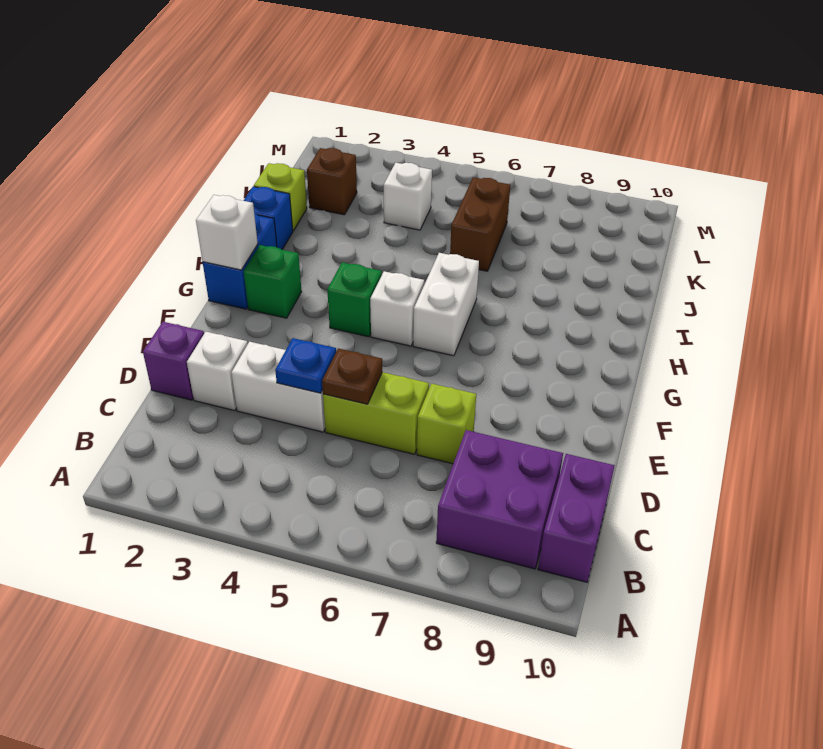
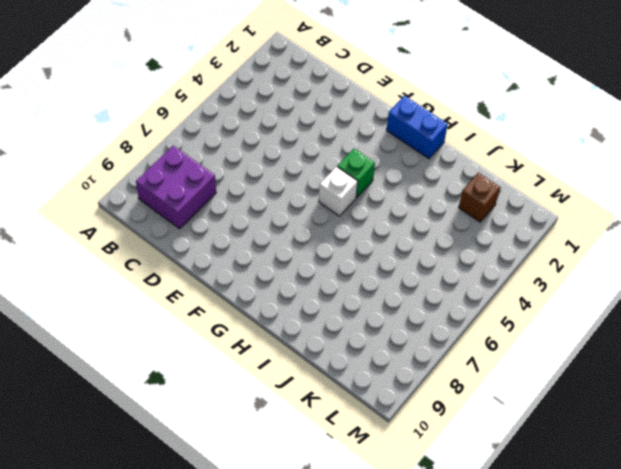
none -> purple 1x2 brick [538,454,615,582]
none -> purple 1x1 brick [143,322,204,400]
none -> white 1x1 brick [187,332,248,411]

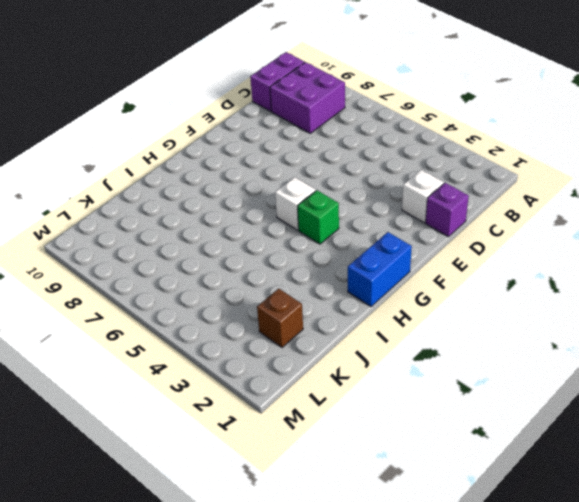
none -> white 1x2 brick [231,342,325,432]
none -> lime 1x2 brick [323,372,429,454]
none -> lime 1x1 brick [417,384,476,464]

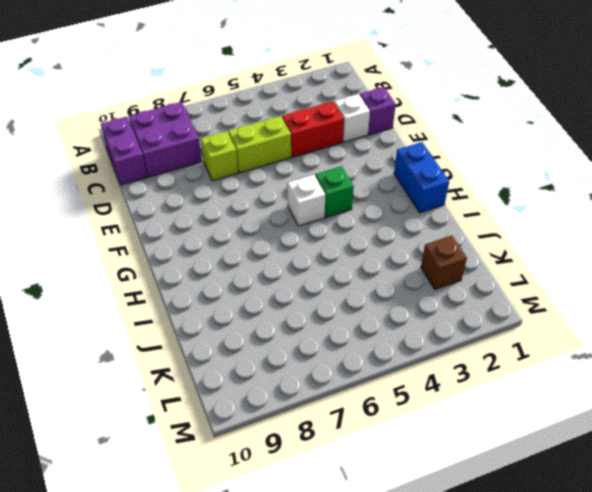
red 1x2 brick [282,101,344,157] -> white 1x2 brick [231,342,325,432]
none -> green 1x1 brick [244,245,302,318]
none -> white 1x2 brick [413,253,479,356]
none -> blue 1x1 brick [244,187,293,250]

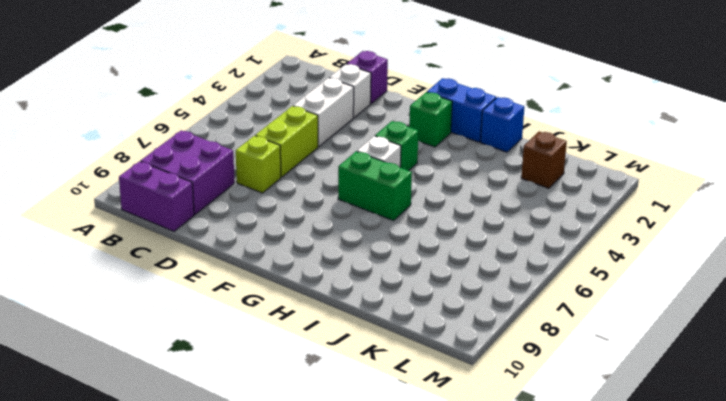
green 1x2 brick [338,151,412,221] -> white 1x2 brick [413,253,479,356]
none -> lime 1x1 brick [254,163,307,231]
none -> brown 1x2 brick [450,177,510,271]
none -> white 1x1 brick [384,163,432,230]

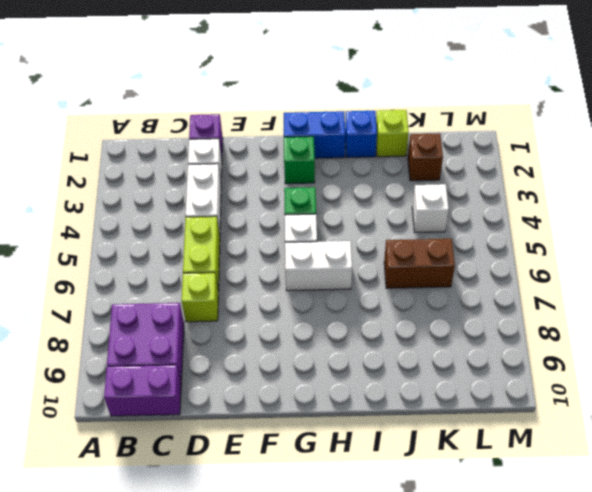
none -> blue 1x1 plate [275,338,336,393]
none -> brown 1x1 plate [322,349,382,404]
none -> white 1x1 brick [196,195,258,270]

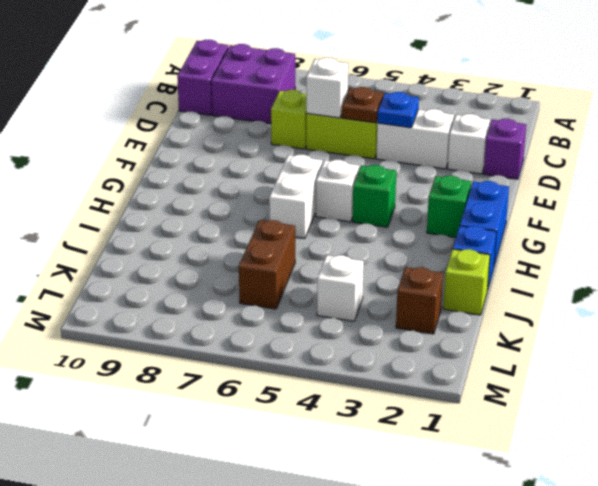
white 1x1 brick [306,58,348,118] -> white 1x1 brick moved to [196,195,258,270]

